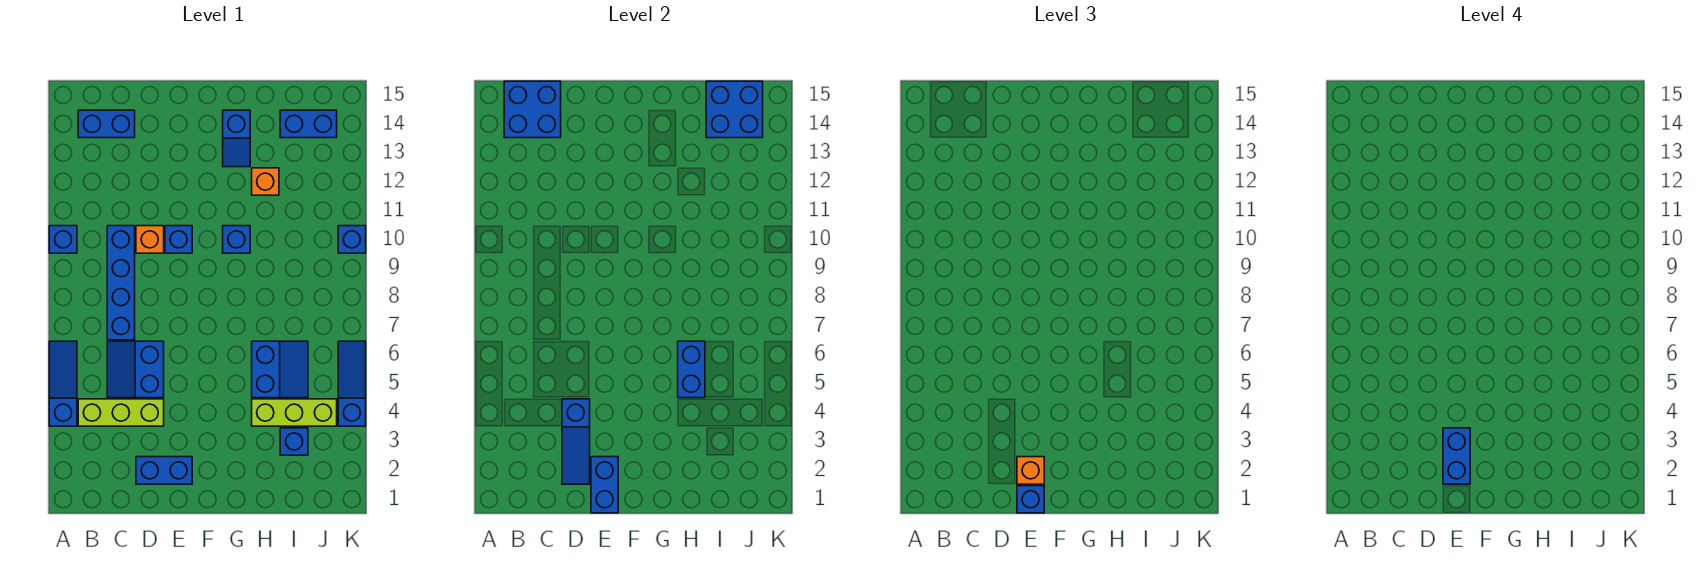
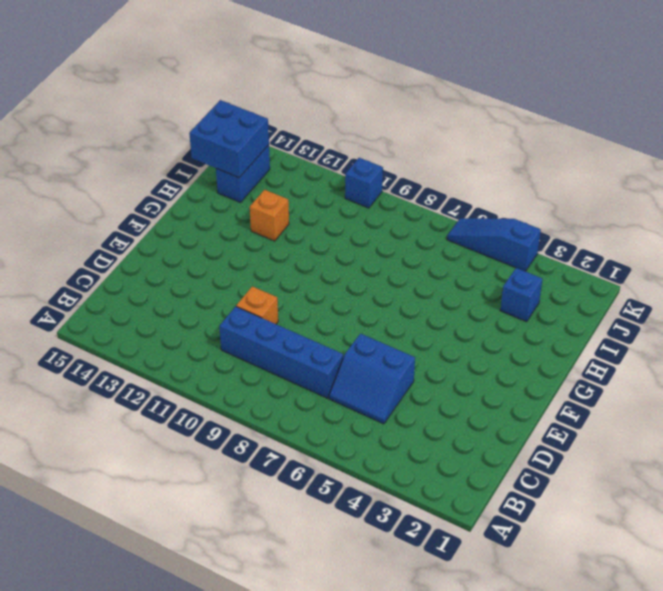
none -> blue 1x3 slope [49,341,77,426]
none -> blue 1x1 brick [49,226,77,253]
none -> lime 1x3 brick [78,399,164,426]

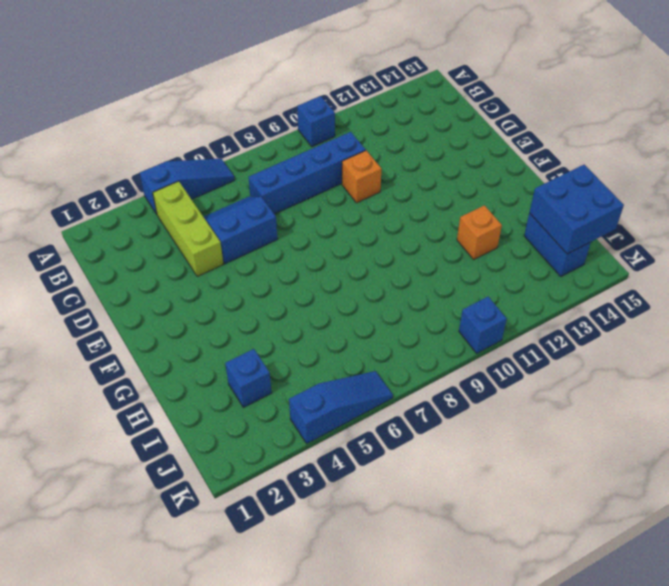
none -> blue 1x2 brick [78,110,135,138]
none -> blue 1x2 brick [136,457,192,484]
none -> blue 1x1 brick [165,226,192,253]

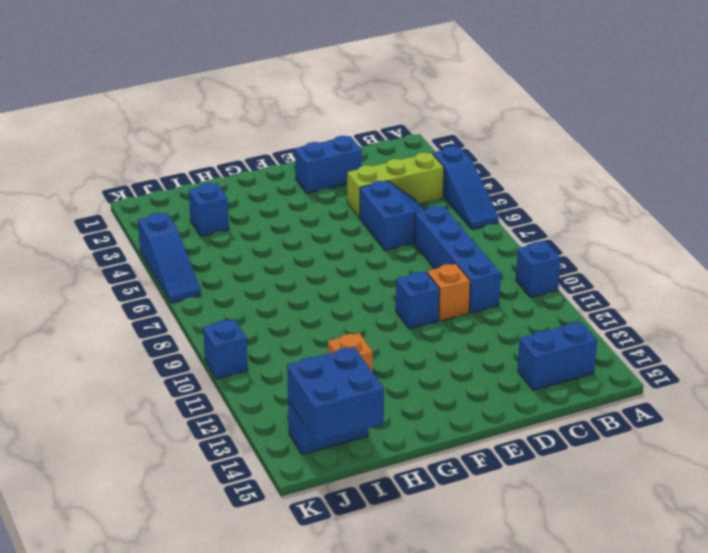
none -> blue 1x1 brick [223,226,250,253]
none -> blue 1x2 slope [223,110,250,167]
none -> lime 1x3 brick [252,399,337,426]

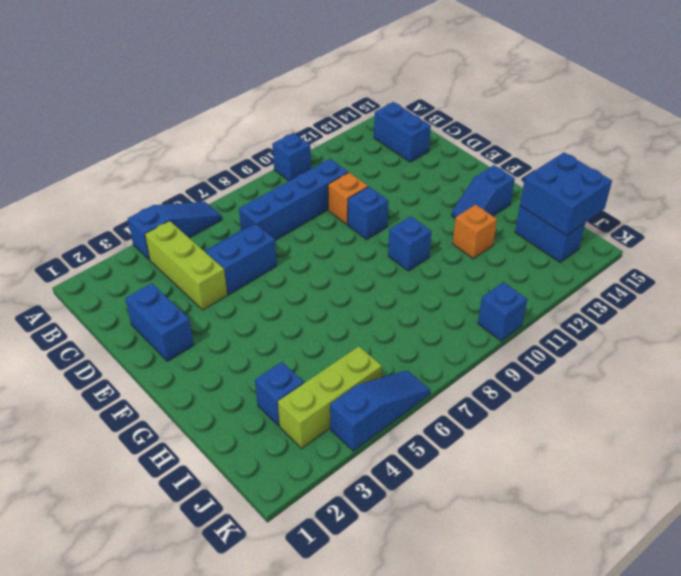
lime 1x3 brick [278,346,382,448] -> lime 1x3 brick turned to [252,399,337,426]
none -> blue 2x2 slope [252,341,308,398]
none -> blue 2x2 brick [504,81,561,138]
none -> blue 1x3 slope [562,399,590,484]

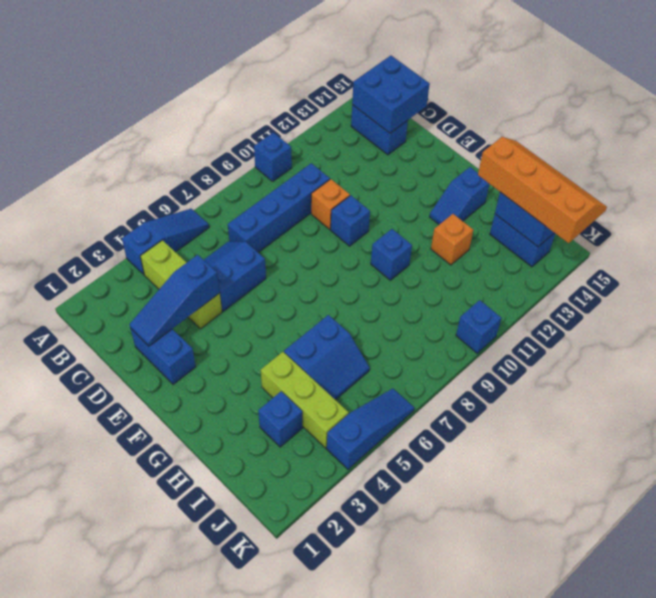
orange 2x4 slope [478,137,607,243] -> none
none -> blue 1x2 brick [591,457,618,513]
none -> blue 1x2 brick [678,341,705,398]
none -> blue 1x1 brick [1017,486,1044,513]

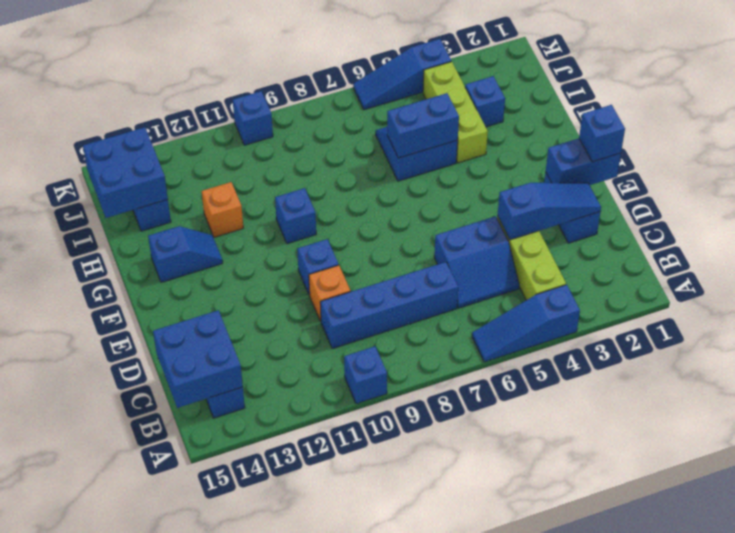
none -> orange 1x1 brick [1017,457,1044,484]
none -> blue 1x2 brick [1443,428,1470,484]

